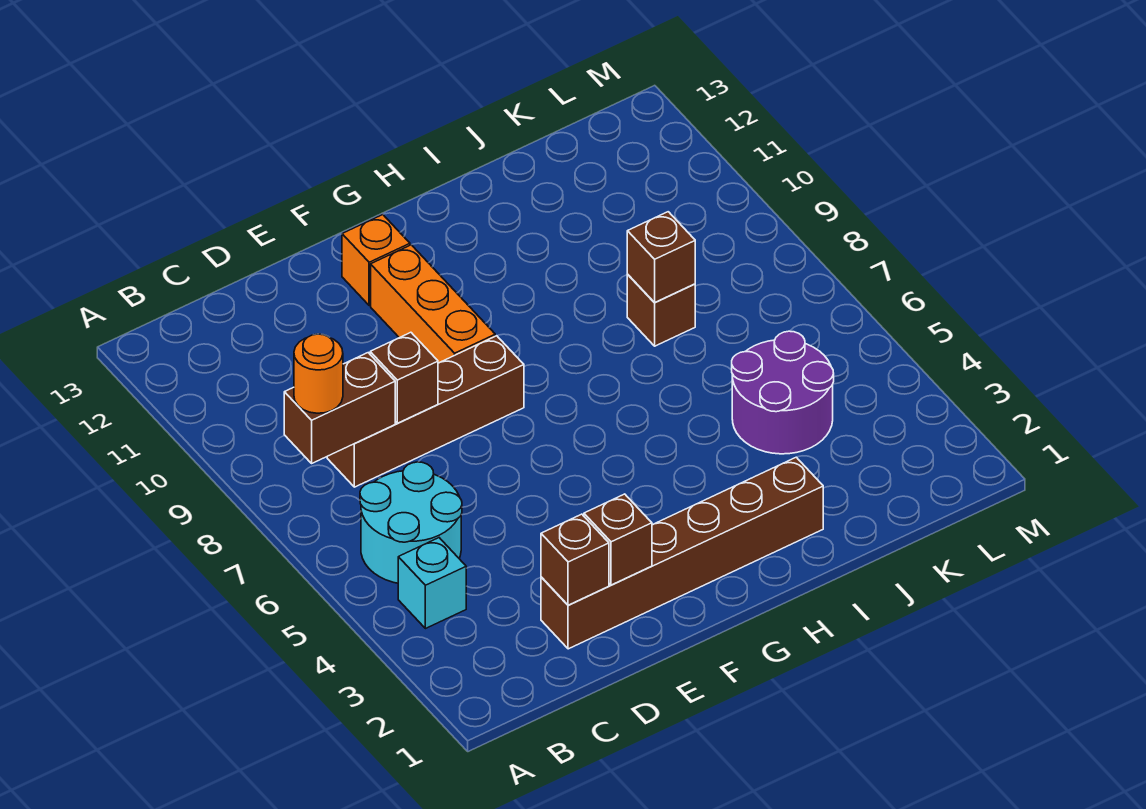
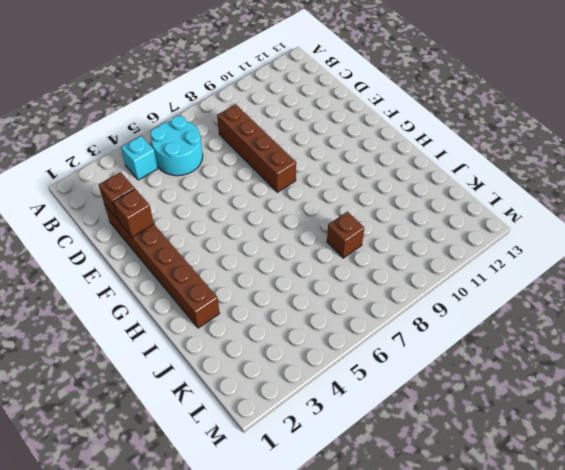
none -> orange 1x3 brick [371,245,495,363]
none -> orange 1x1 brick [342,215,410,306]
none -> purple 2x2 round brick [732,331,834,454]

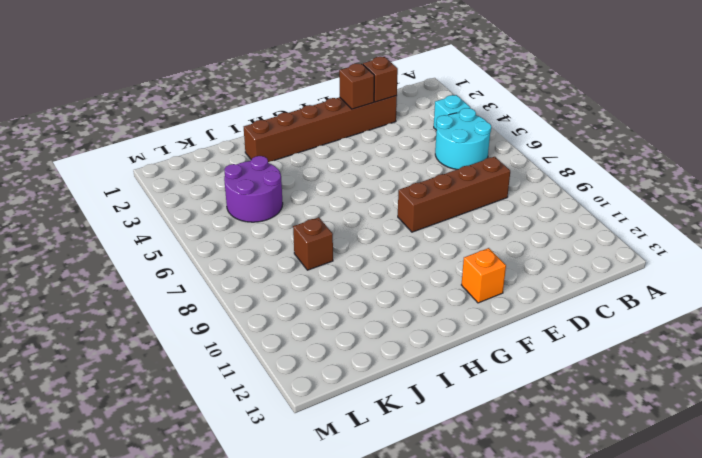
none -> orange 1x3 brick [371,245,495,363]
none -> brown 1x2 brick [284,353,395,463]
none -> brown 1x1 brick [370,332,438,423]

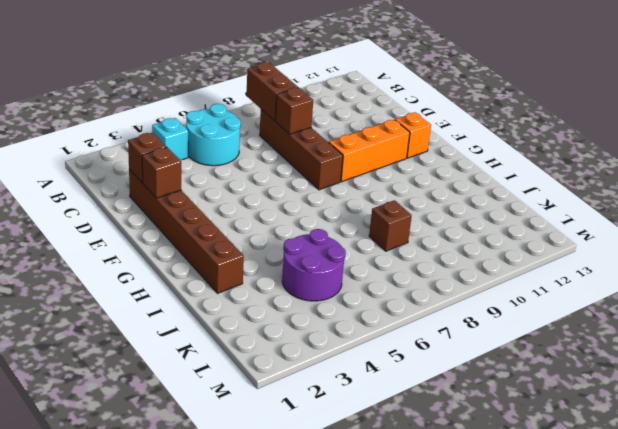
none -> brown 1x1 brick [627,212,695,303]
none -> orange 1x1 round brick [294,334,343,413]

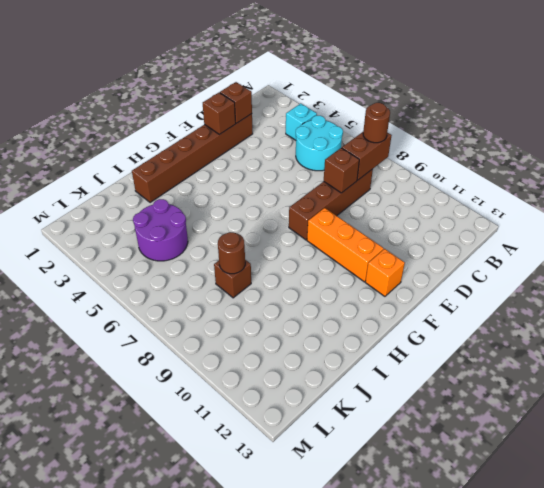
brown 1x1 round brick [363,103,390,143] -> orange 1x1 round brick [294,334,343,413]
brown 1x1 round brick [218,232,245,274] -> brown 1x1 brick [627,212,695,303]

